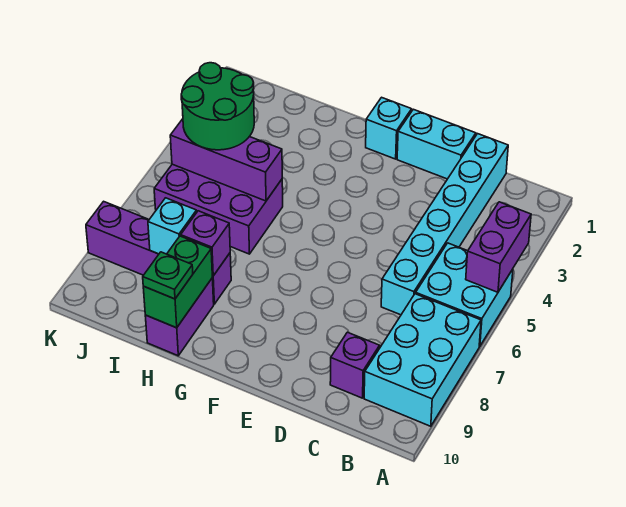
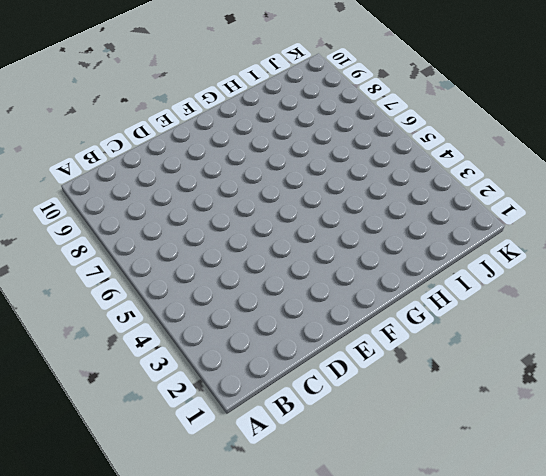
none -> cyan 2x2 brick [416,243,513,346]
none -> cyan 2x3 brick [364,294,481,426]
none -> cyan 1x6 brick [381,134,508,315]

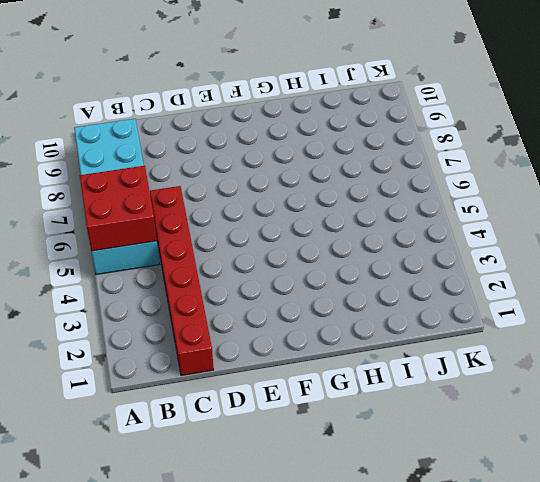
red 2x2 brick [80,166,157,251] -> purple 1x2 brick [466,202,531,292]
red 1x6 brick [150,186,214,376] -> cyan 1x6 brick [381,134,508,315]
none -> purple 1x1 brick [330,332,380,398]
none -> cyan 1x2 brick [397,109,476,179]
none -> cyan 1x1 brick [366,97,412,159]

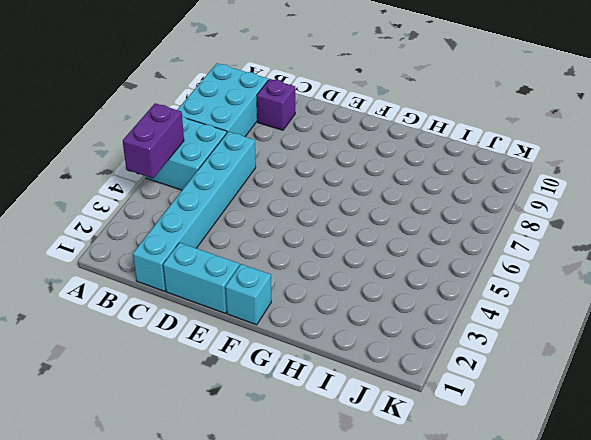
none -> purple 2x3 brick [154,164,283,254]
none -> purple 1x4 brick [86,201,231,304]
none -> purple 1x2 brick [145,278,214,356]

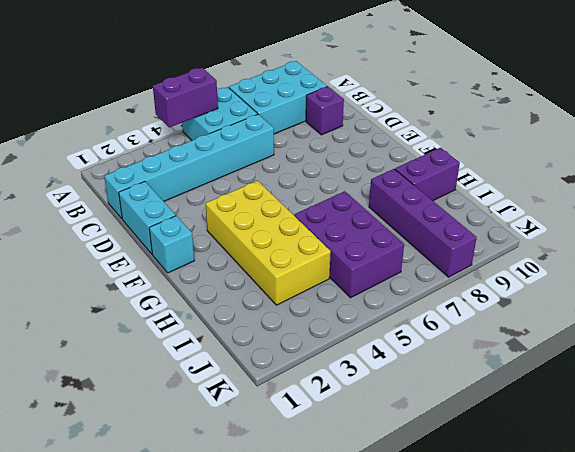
yellow 2x4 brick [206,181,331,305] -> none
none -> purple 1x3 brick [170,119,282,201]
none -> purple 1x1 brick [181,211,230,276]
none -> green 1x2 brick [143,236,212,328]

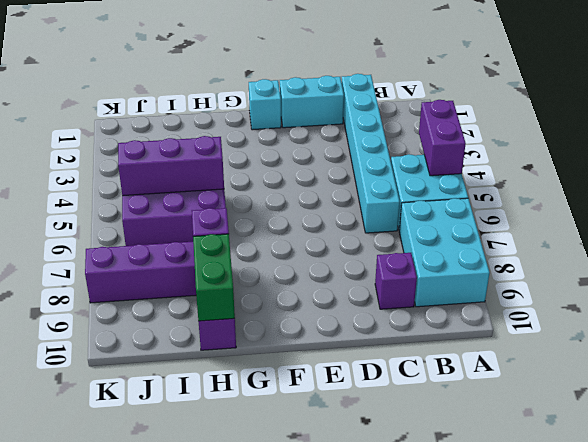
none -> cyan 1x1 brick [148,198,197,254]
none -> green 1x1 plate [143,252,193,299]
none -> green 2x2 round brick [181,63,254,150]

